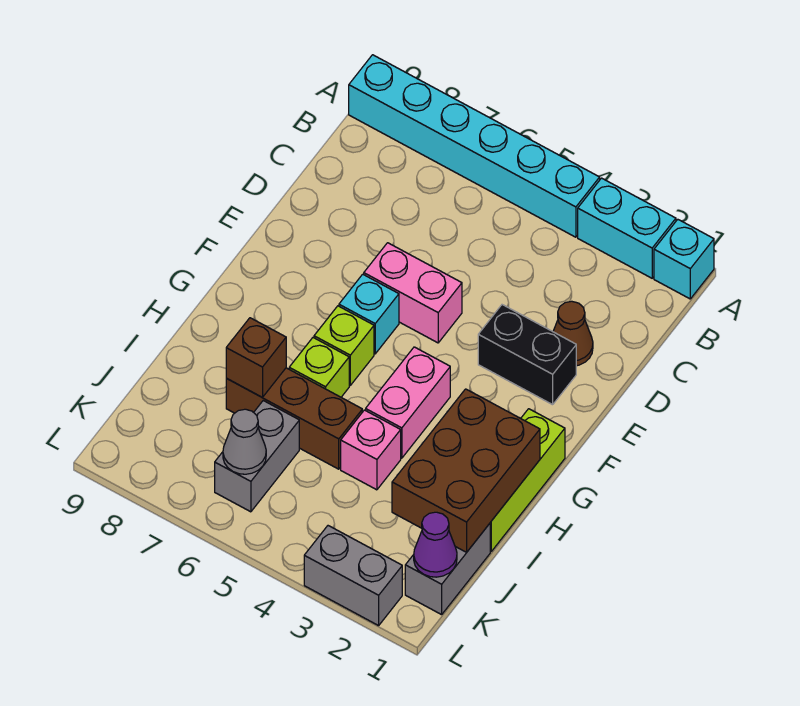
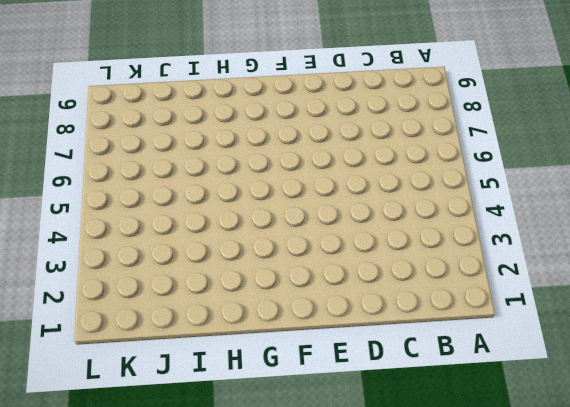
none -> cyan 1x1 brick [654,220,714,299]
none -> cyan 1x2 brick [578,178,676,278]
none -> cyan 1x6 brick [349,55,600,237]

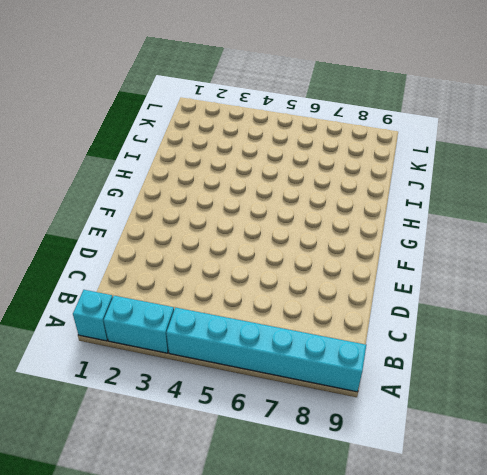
none -> brown 1x1 cone [553,301,593,366]
none -> black 1x2 brick [478,305,576,405]
none -> pink 1x2 brick [364,243,462,343]

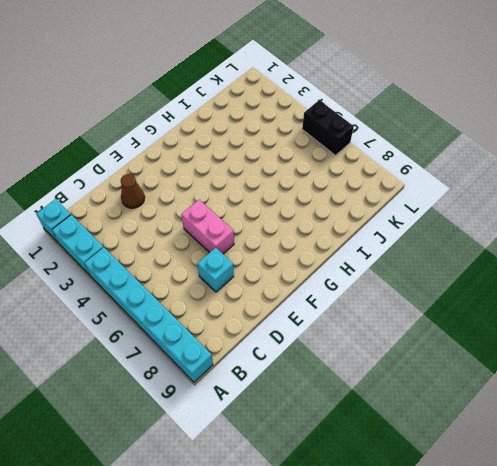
cyan 1x1 brick [197,248,234,292] -> cyan 1x1 brick moved to [339,274,399,354]
black 1x2 brick [302,100,354,155] -> black 1x2 brick moved to [478,305,576,405]
none -> lime 1x3 brick [490,409,565,551]
none -> pink 1x2 brick [366,347,450,458]
none -> lime 1x1 brick [314,306,374,385]

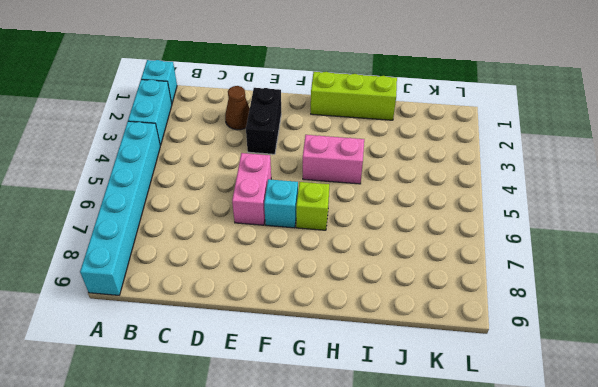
none -> lime 1x1 brick [289,338,349,397]
none -> pink 1x1 brick [341,410,401,490]
none -> brown 1x3 brick [226,368,362,469]

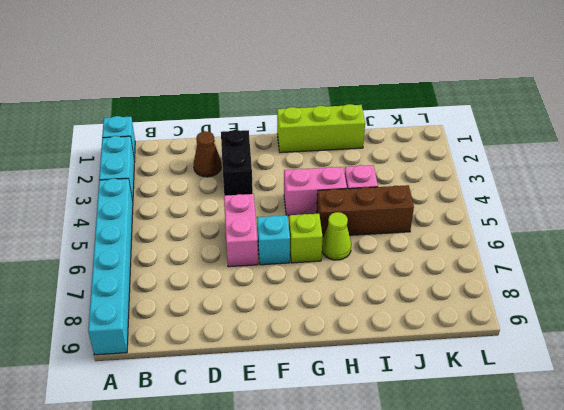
brown 1x3 brick [317,185,414,237] -> brown 1x3 brick turned to [226,368,362,469]
lime 1x1 cone [322,212,351,260] -> lime 1x1 brick [289,338,349,397]
none -> grey 1x2 brick [405,524,490,615]
none -> grey 1x2 brick [215,401,299,512]
none -> grey 1x2 brick [304,526,402,626]

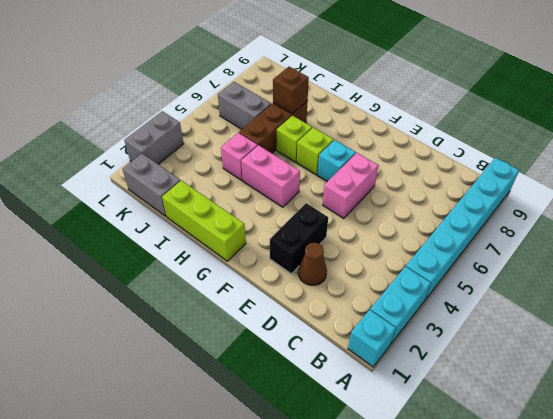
none -> brown 2x3 brick [392,389,540,552]
none -> purple 1x1 cone [414,512,457,577]
none -> grey 1x1 cone [223,409,266,474]

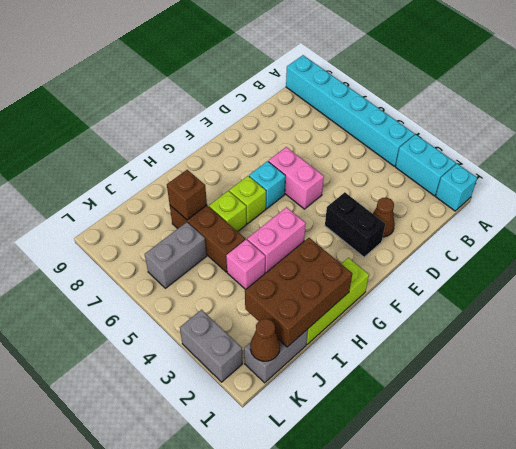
brown 1x1 cone [250,319,280,361] -> purple 1x1 cone [414,512,457,577]
none -> grey 1x1 cone [223,409,266,474]

